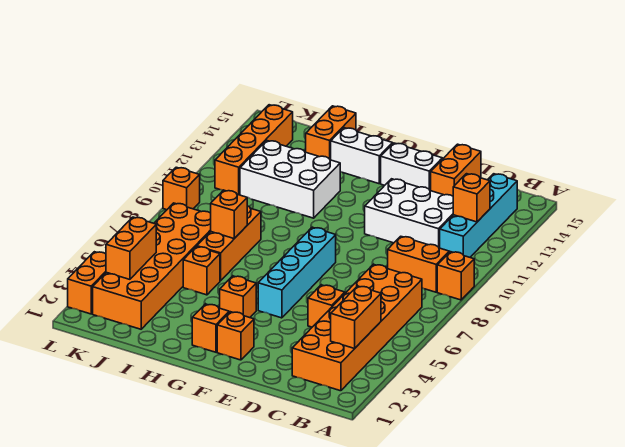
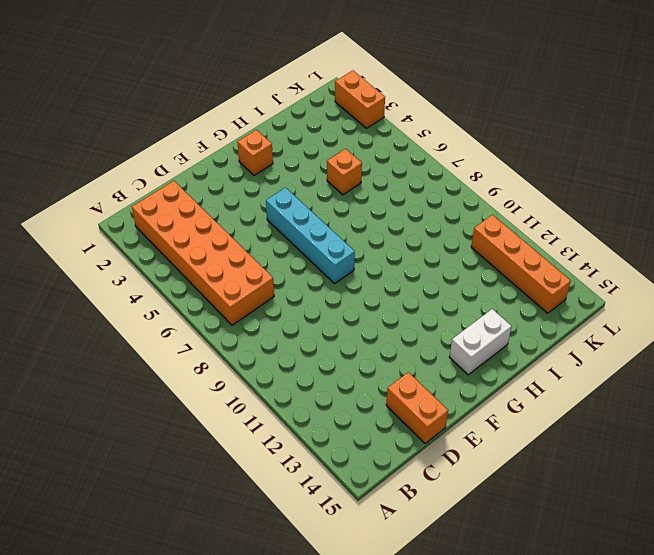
none -> orange 1x1 brick [437,252,474,300]
none -> orange 1x2 brick [388,236,449,292]
none -> cyan 1x4 brick [440,174,517,257]

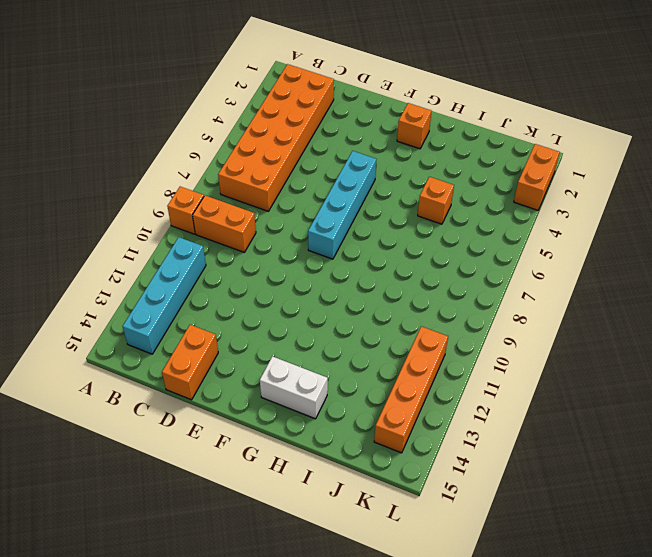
none -> white 2x3 brick [365,179,453,248]
none -> orange 1x1 brick [308,285,345,327]
none -> white 1x2 brick [381,143,442,191]

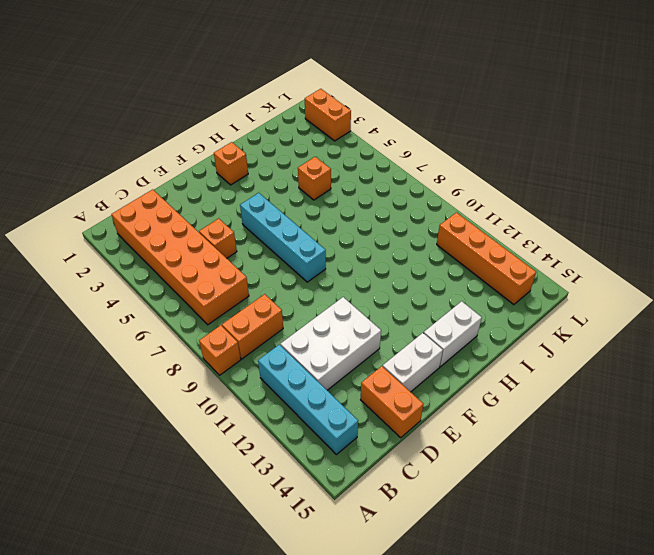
none -> orange 1x1 brick [217,312,254,360]
none -> orange 1x1 brick [220,276,256,318]
none -> white 2x3 brick [240,140,340,218]

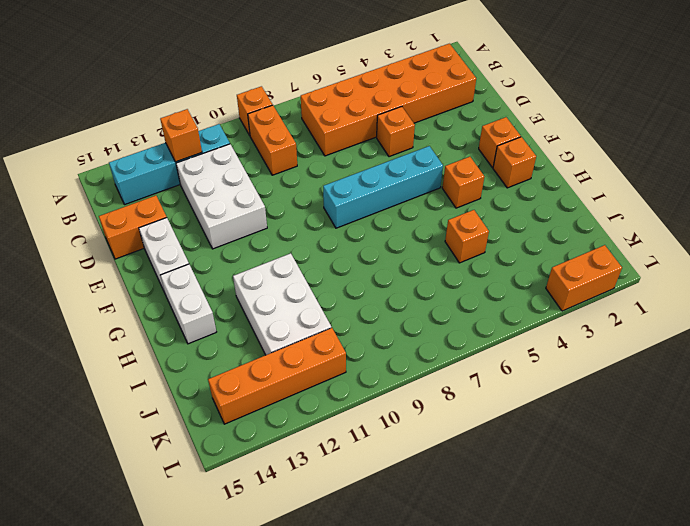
none -> orange 1x3 brick [197,206,261,281]
none -> orange 1x2 brick [306,106,356,160]
none -> orange 2x6 brick [93,203,211,329]

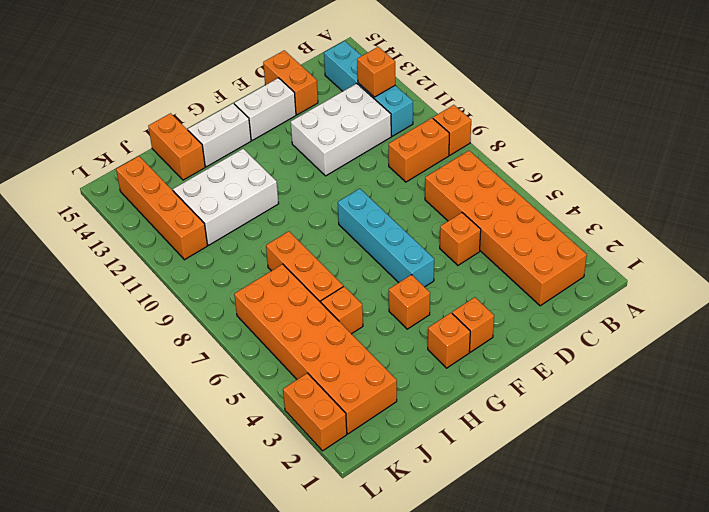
none -> orange 1x1 brick [163,167,200,210]
none -> orange 1x2 brick [331,286,381,348]
none -> orange 1x1 brick [211,190,247,238]

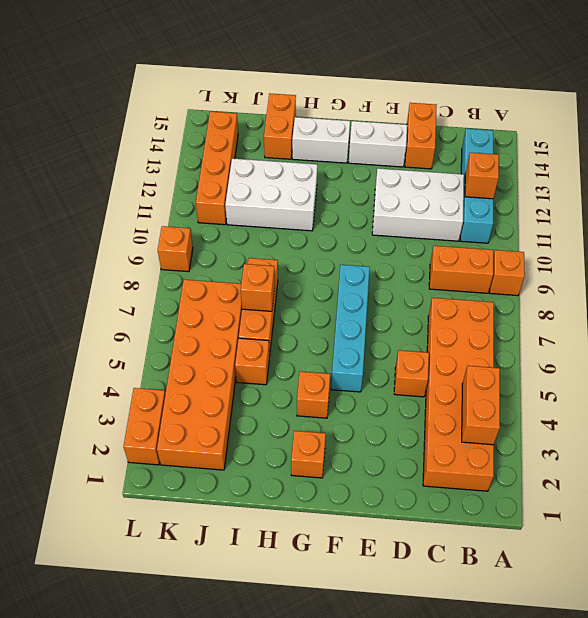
none -> orange 1x1 brick [217,312,254,360]
none -> orange 1x2 brick [106,217,156,279]

